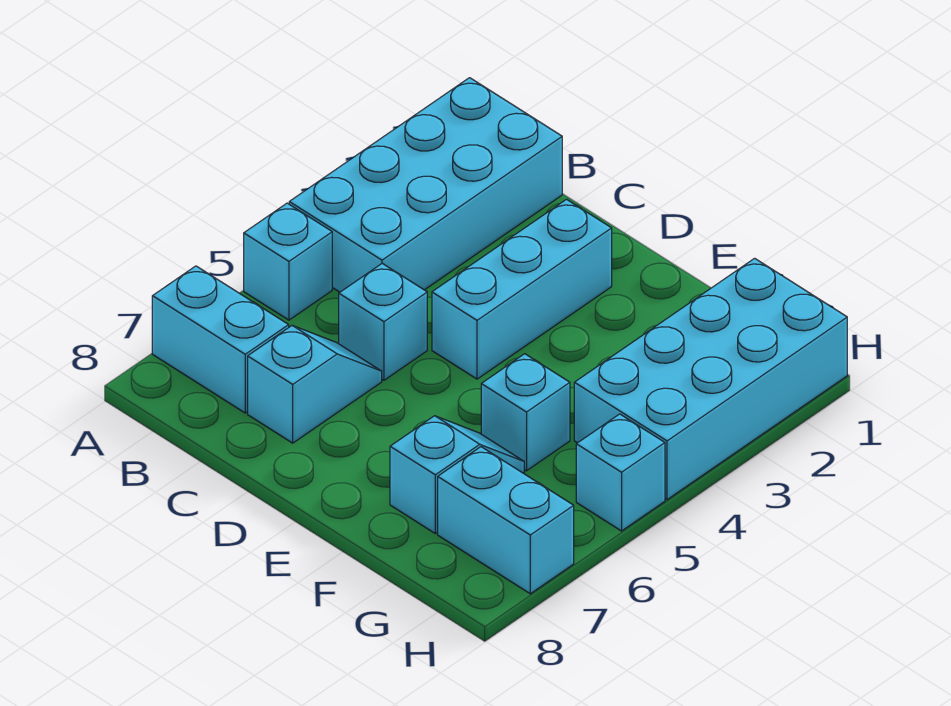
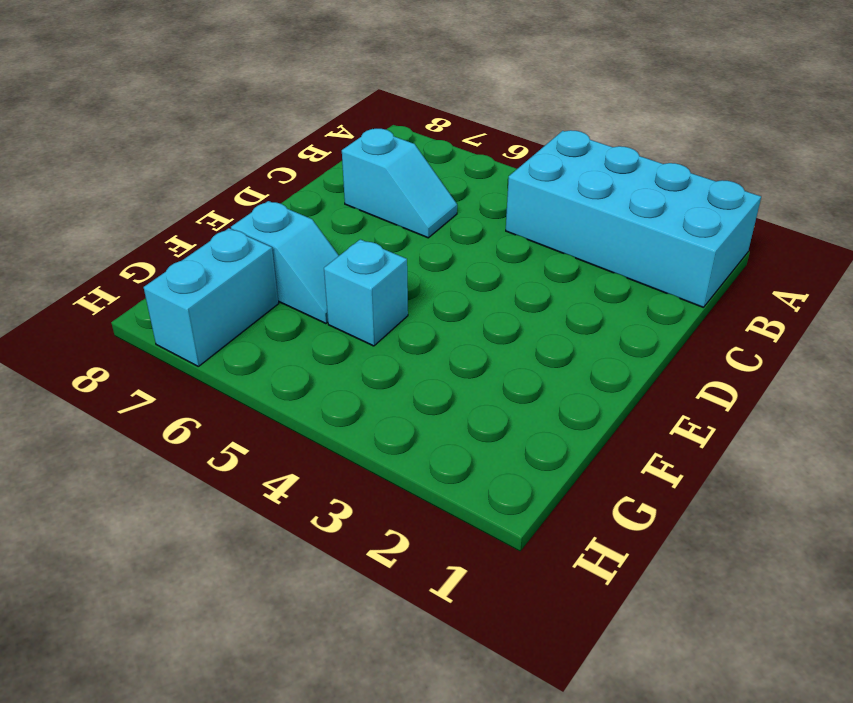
none -> cyan 1x1 brick [244,203,332,320]
none -> cyan 1x2 brick [152,266,289,413]

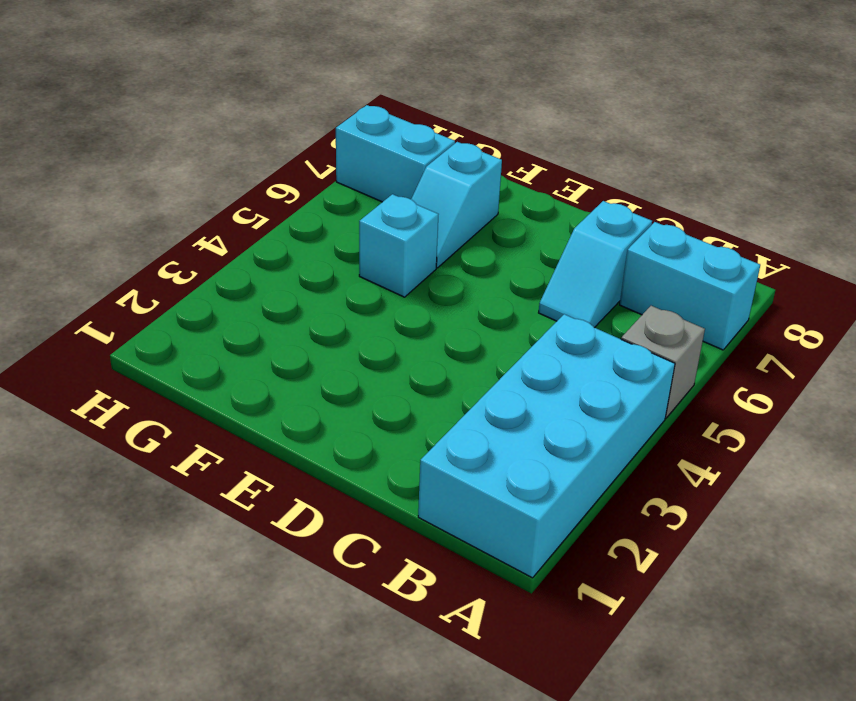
grey 1x1 brick [621,306,705,418] -> cyan 1x1 brick [244,203,332,320]
none -> cyan 1x1 brick [339,264,427,380]
none -> cyan 1x3 brick [432,199,612,379]

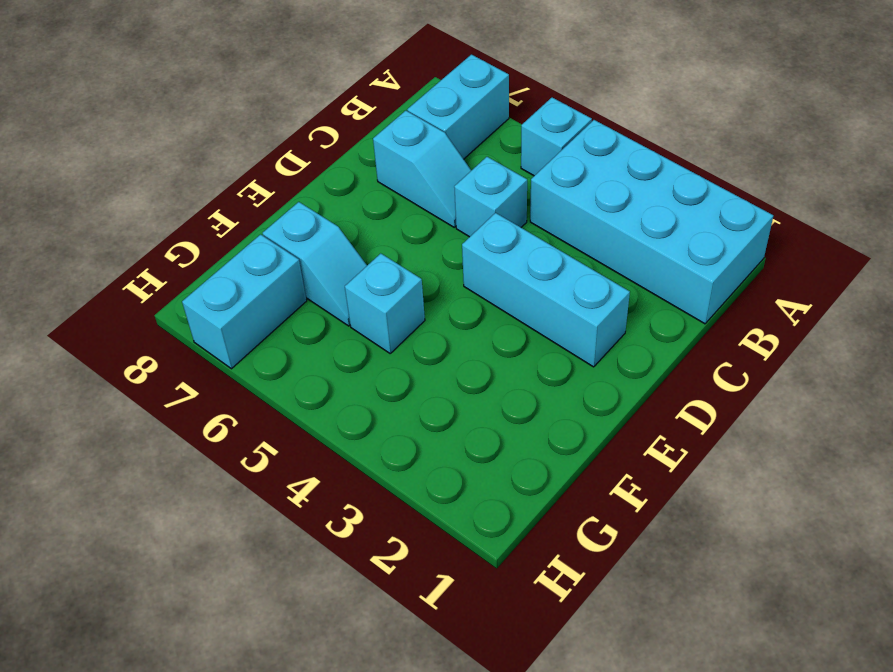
none -> cyan 2x4 brick [574,258,847,500]
none -> cyan 1x1 brick [576,414,665,531]

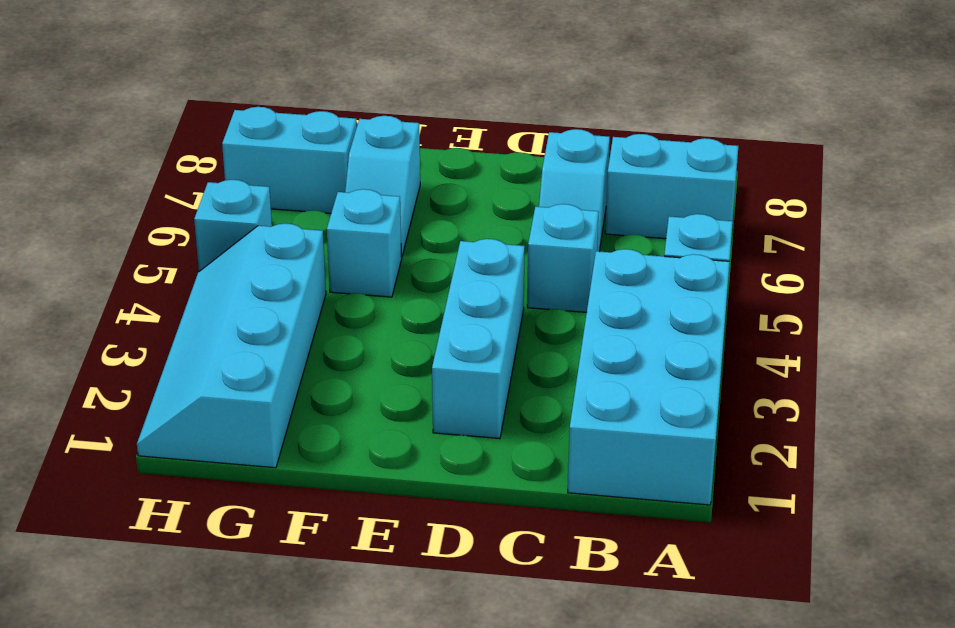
cyan 2x4 slope [137,223,326,468] -> cyan 2x4 brick [574,258,847,500]

